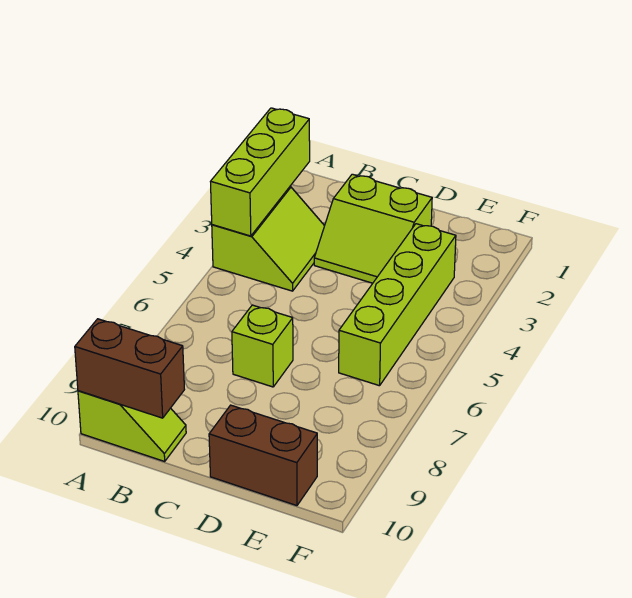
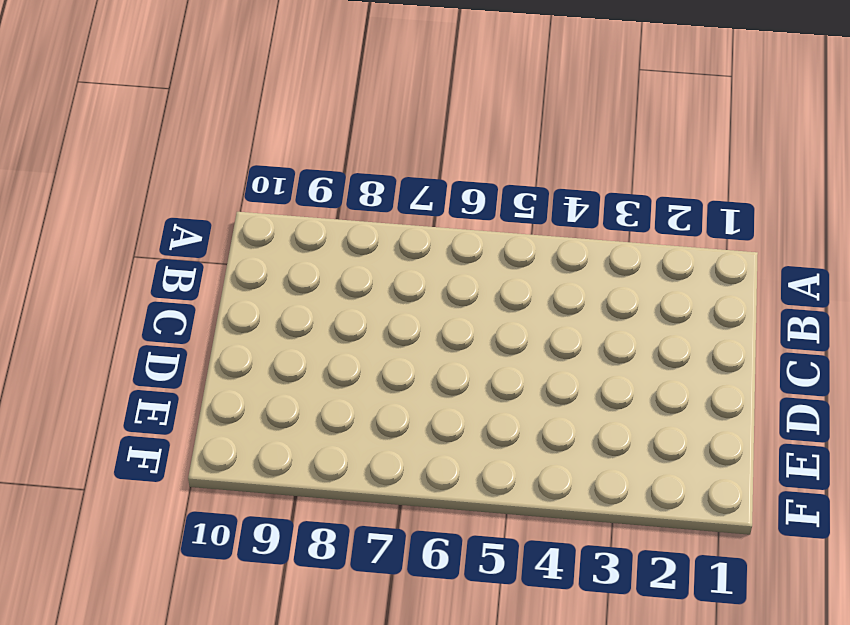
none -> lime 2x2 slope [212,187,324,291]
none -> lime 1x2 slope [78,391,186,461]

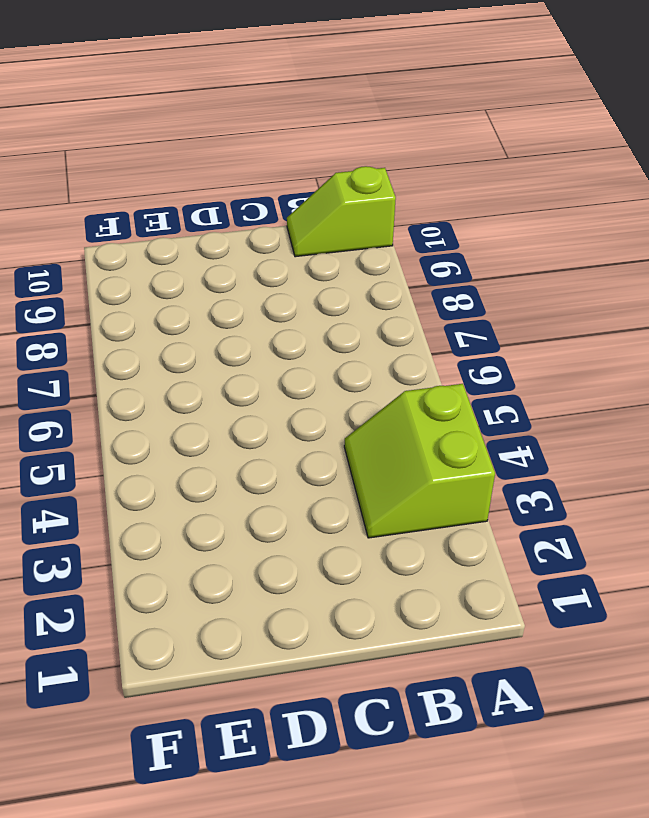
none -> lime 2x2 slope [314,174,432,283]
none -> lime 1x1 brick [232,305,293,387]

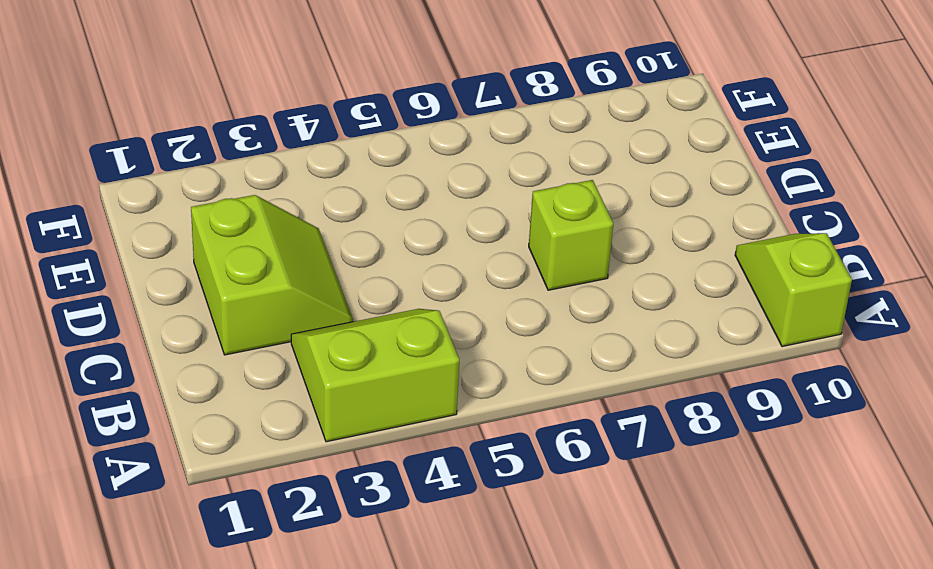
none -> brown 1x2 brick [209,405,317,506]
none -> lime 1x4 brick [339,224,456,386]

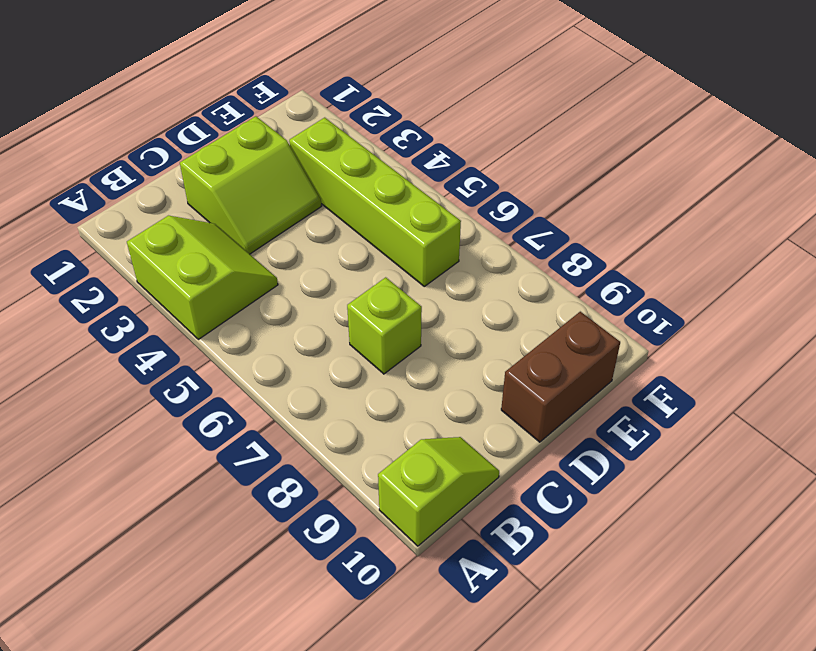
none -> lime 1x3 brick [210,108,310,236]
none -> brown 1x2 brick [75,319,184,418]

